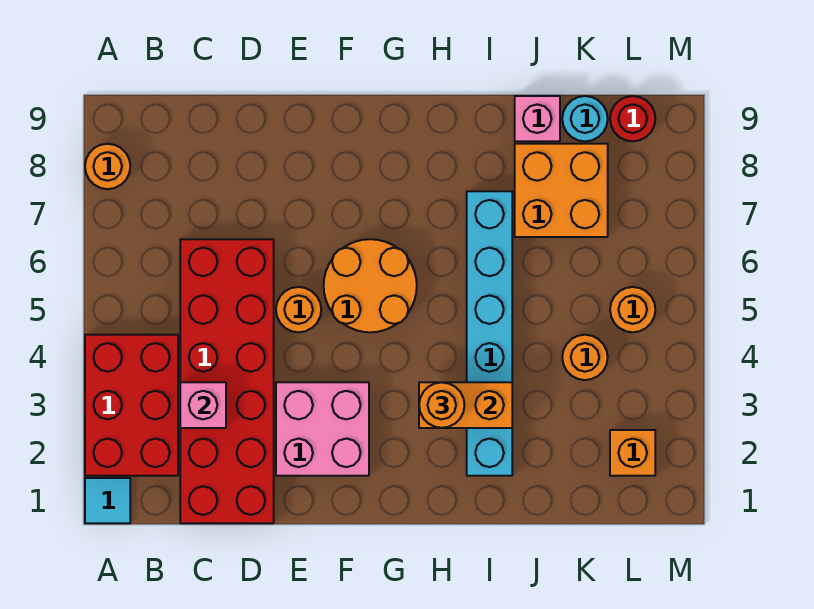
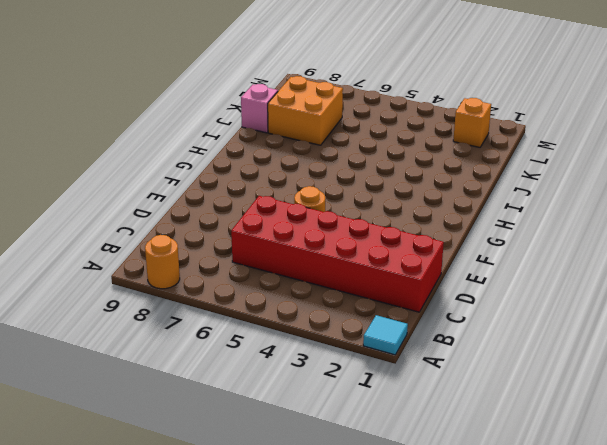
none -> red 2x3 brick [85,335,178,476]
none -> pink 2x2 brick [276,382,369,476]
none -> orange 2x2 round brick [324,239,417,332]

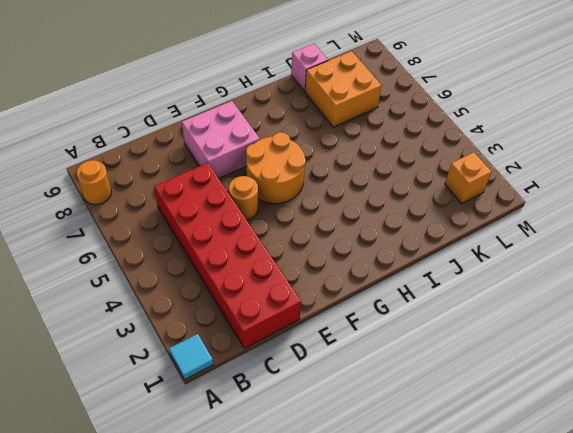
pink 2x2 brick [182,101,260,178] -> pink 2x2 brick moved to [276,382,369,476]
none -> red 2x3 brick [85,335,178,476]
none -> cyan 1x6 brick [467,191,512,476]
none -> orange 1x1 round brick [562,335,608,380]

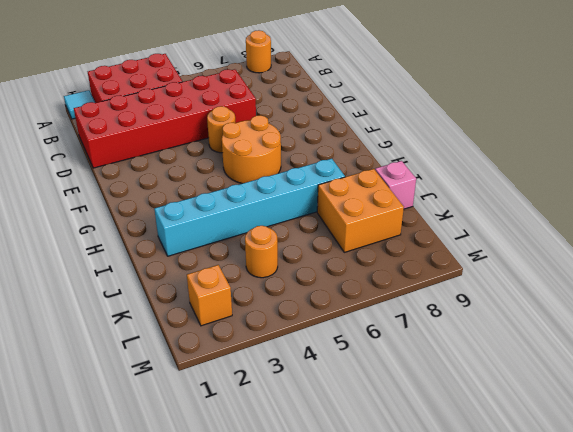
none -> pink 2x2 brick [276,382,369,476]
none -> cyan 1x1 round brick [562,96,608,141]
none -> orange 1x1 round brick [610,287,655,332]

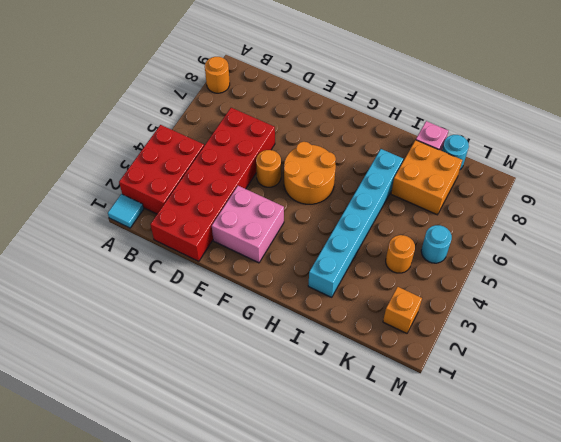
cyan 1x1 round brick [421,225,452,263] -> orange 1x1 round brick [610,287,655,332]
none -> red 1x1 round brick [610,96,655,141]
none -> pink 1x1 brick [180,382,226,428]
none -> orange 1x2 brick [419,382,512,428]

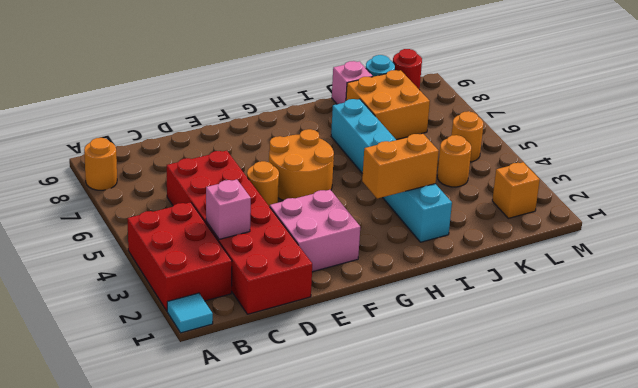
none -> orange 1x1 round brick [419,382,464,428]

